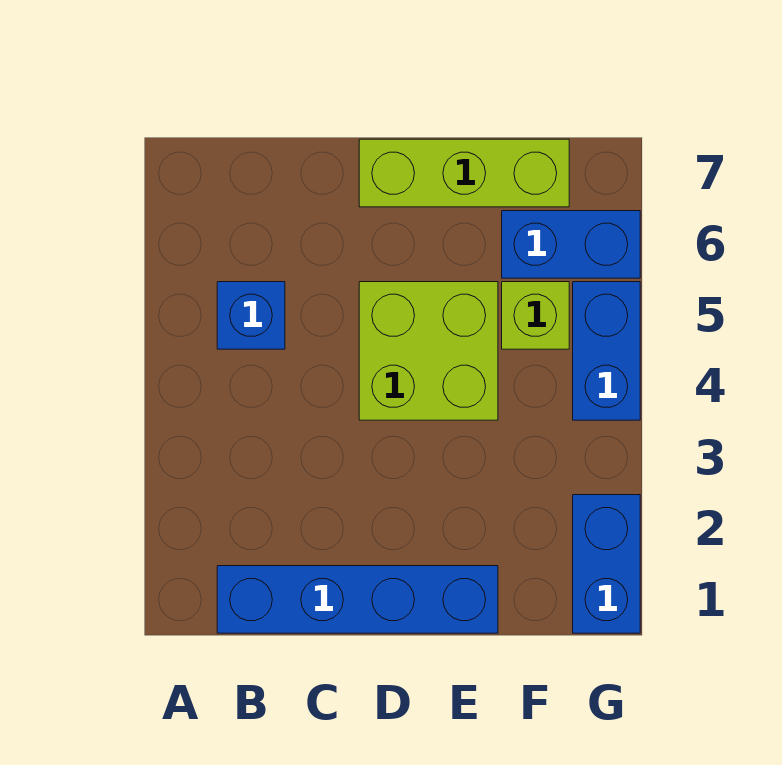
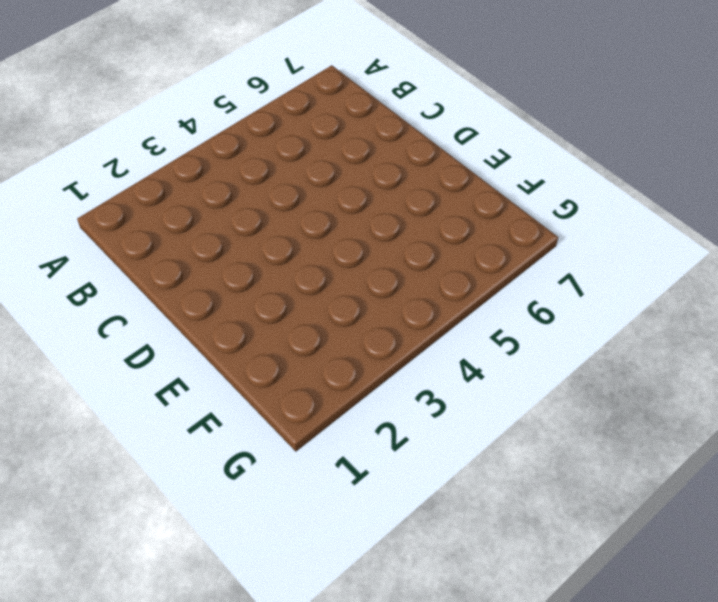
none -> blue 1x4 brick [217,566,498,633]
none -> blue 1x1 brick [217,282,285,349]

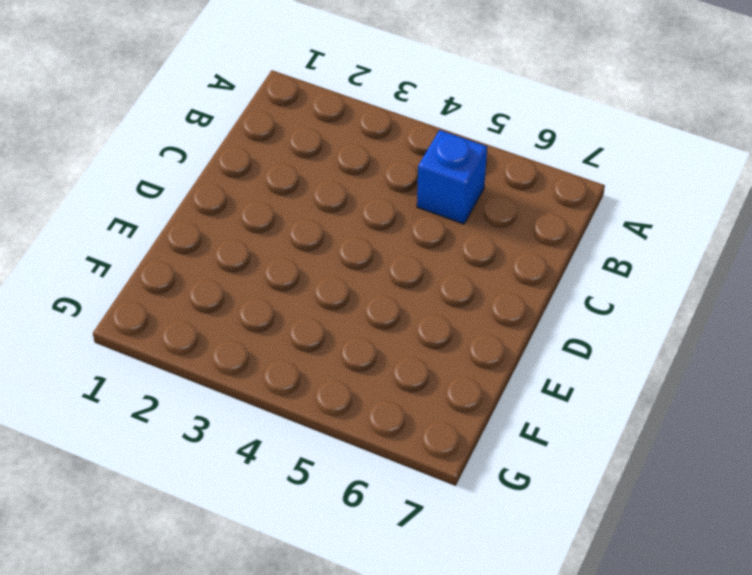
none -> blue 1x4 brick [217,566,498,633]
none -> lime 2x2 brick [359,282,498,420]

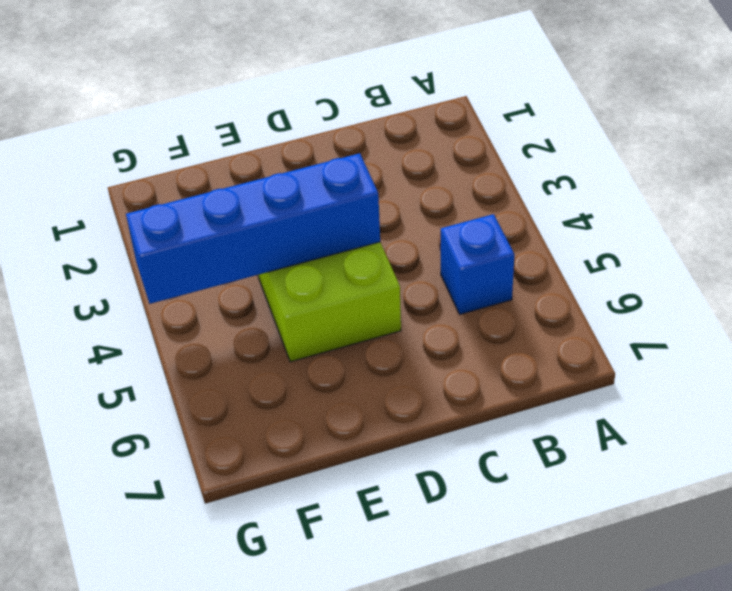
blue 1x4 brick [126,153,380,304] -> blue 1x4 brick moved to [217,566,498,633]
none -> lime 1x3 brick [359,139,569,207]
none -> lime 1x1 brick [502,282,569,349]

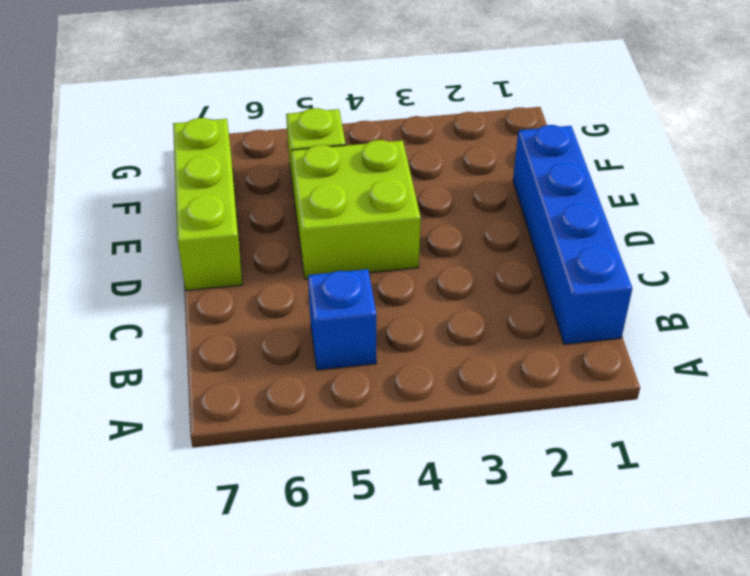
none -> blue 1x2 brick [502,211,640,278]
none -> blue 1x2 brick [573,495,640,633]

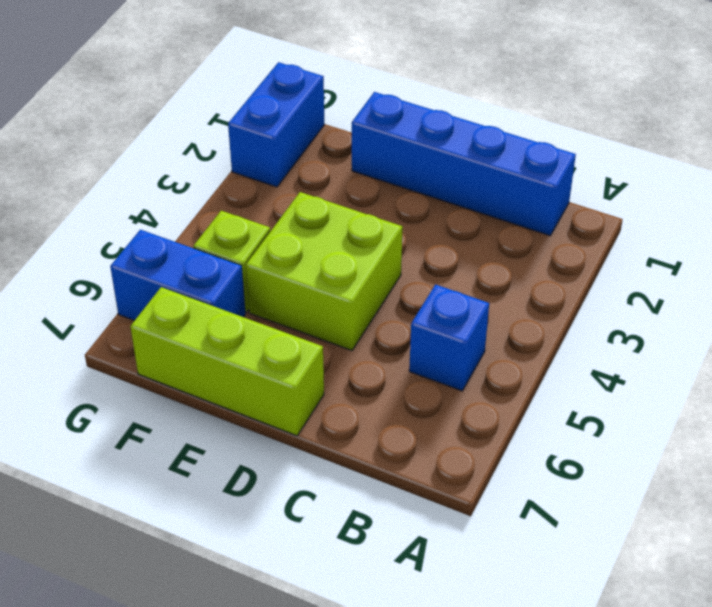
none -> blue 1x2 brick [573,282,640,420]

